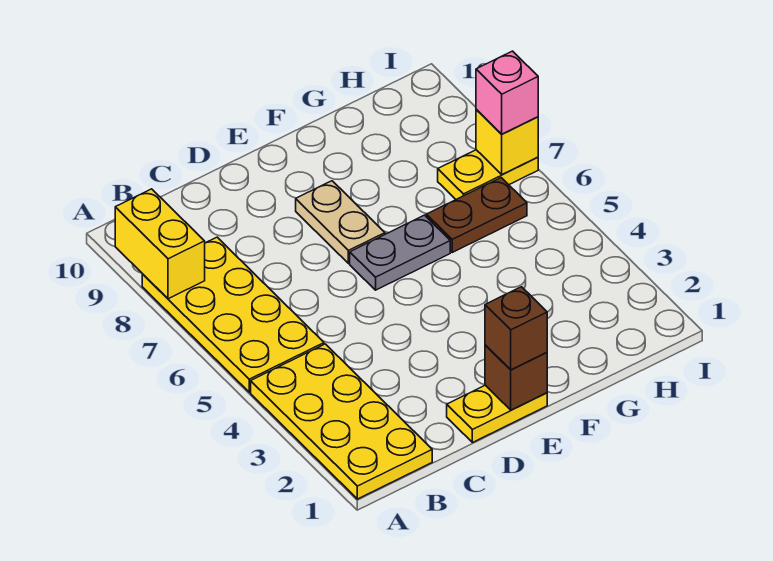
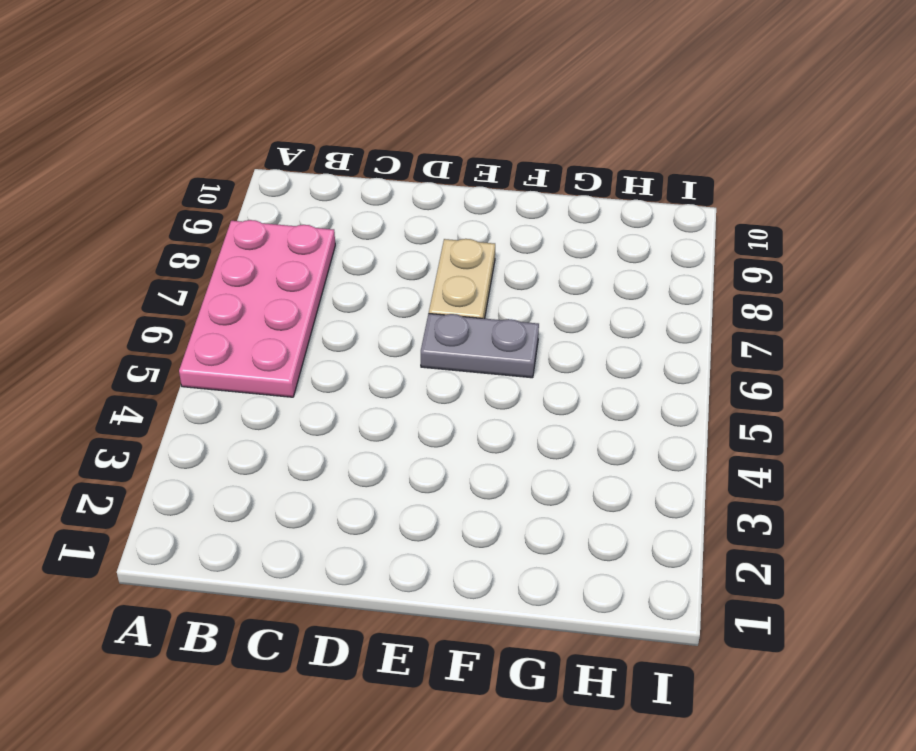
pink 2x4 plate [179,220,335,397] -> yellow 2x4 plate [142,237,324,392]
none -> yellow 2x4 plate [251,344,432,499]
none -> yellow 1x2 plate [447,385,547,443]
none -> brown 1x2 plate [426,178,527,252]

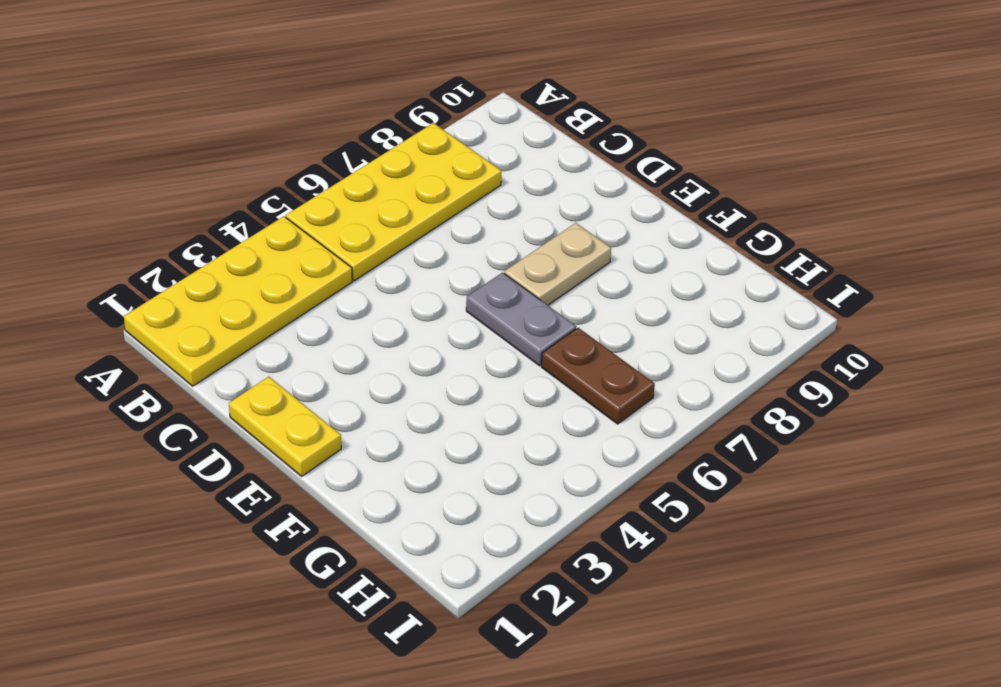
none -> yellow 1x2 plate [438,150,538,199]
none -> yellow 1x2 brick [115,189,205,299]
none -> brown 1x1 brick [485,345,547,410]

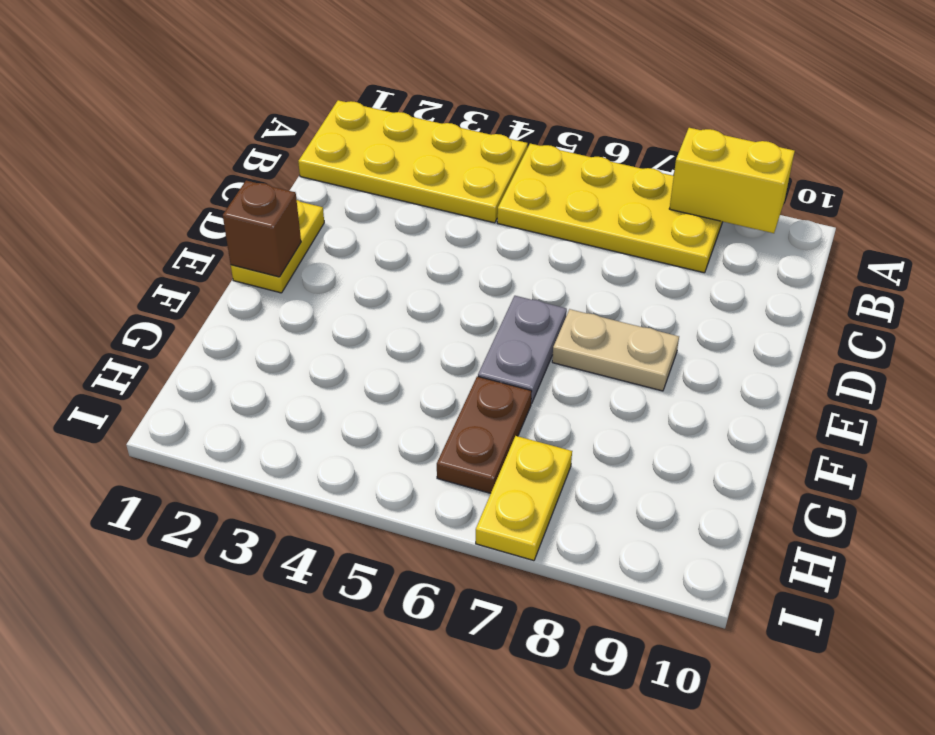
none -> yellow 1x1 brick [476,109,538,174]
none -> brown 1x1 brick [485,287,547,370]
none -> pink 1x1 brick [476,51,538,134]

